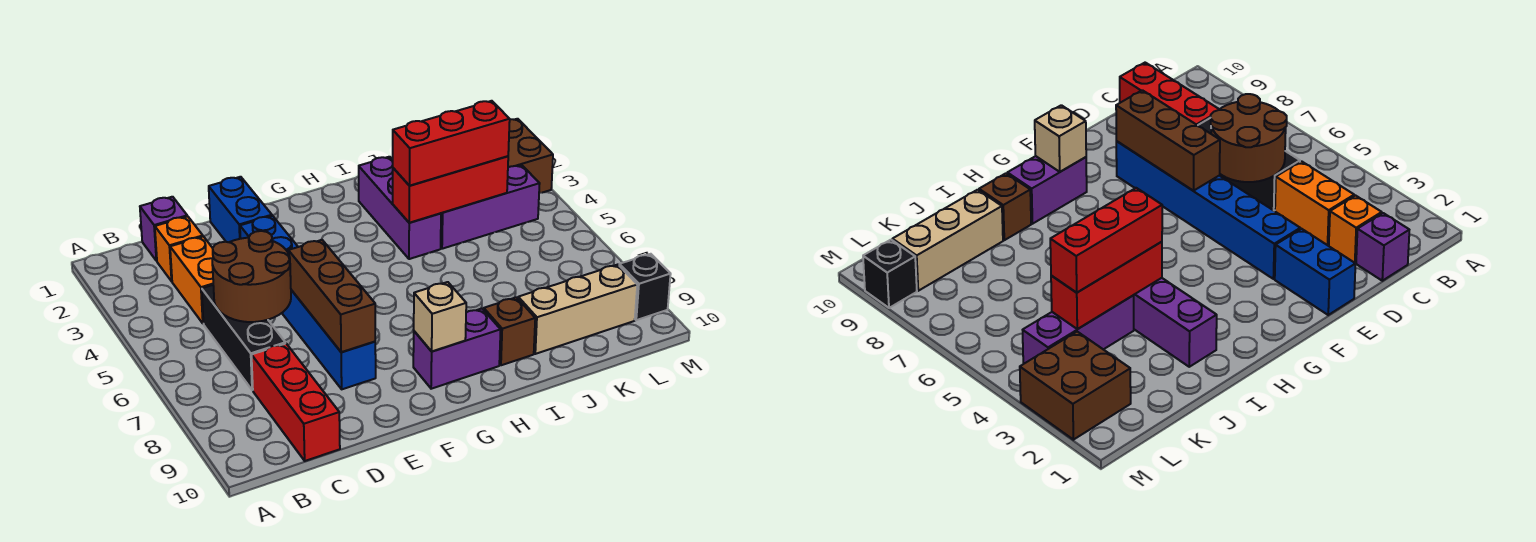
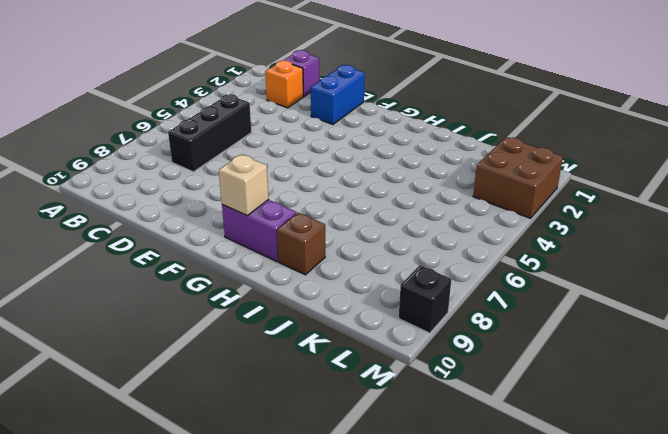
none -> orange 1x2 brick [170,236,213,323]
none -> red 1x3 brick [252,344,340,461]
none -> blue 1x6 brick [240,216,376,389]

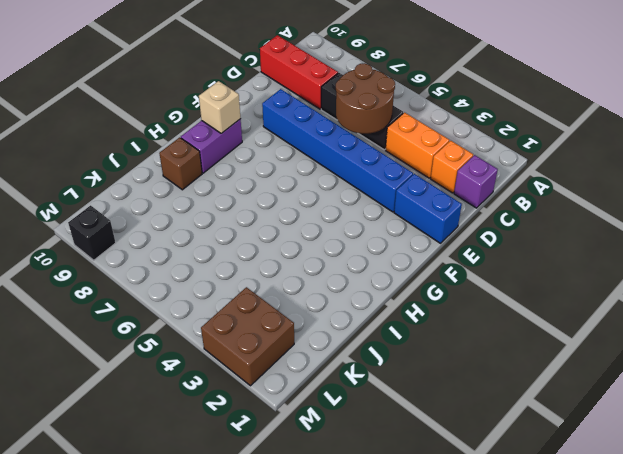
none -> purple 1x3 brick [359,157,441,259]
none -> purple 1x3 brick [441,165,540,249]
none -> tan 1x3 brick [518,265,637,354]

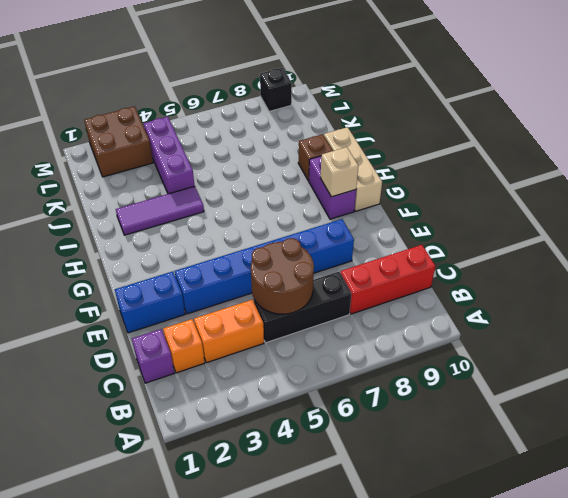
tan 1x3 brick [324,127,382,211] -> tan 1x3 brick moved to [518,265,637,354]
purple 1x3 tile [116,186,204,235] -> purple 1x3 brick [359,157,441,259]
none -> brown 1x3 brick [288,240,375,352]
none -> red 1x3 brick [393,156,508,223]
none -> red 1x3 brick [393,101,510,186]

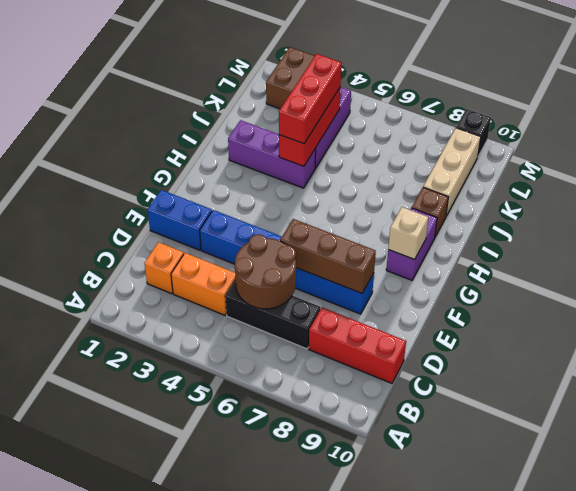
none -> purple 1x1 brick [140,197,187,261]

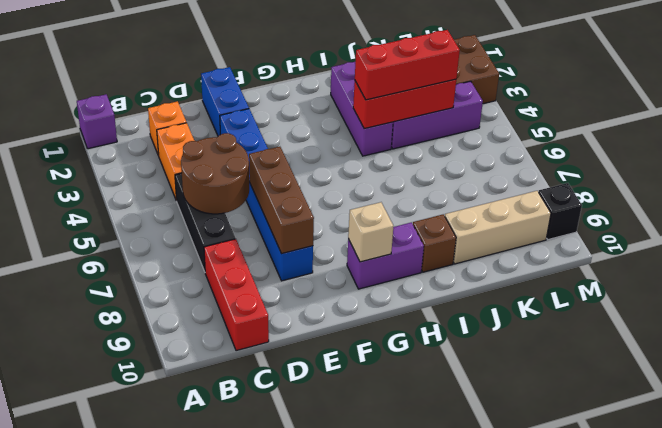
purple 1x1 brick [77,94,117,149] -> purple 1x1 brick moved to [140,197,187,261]

